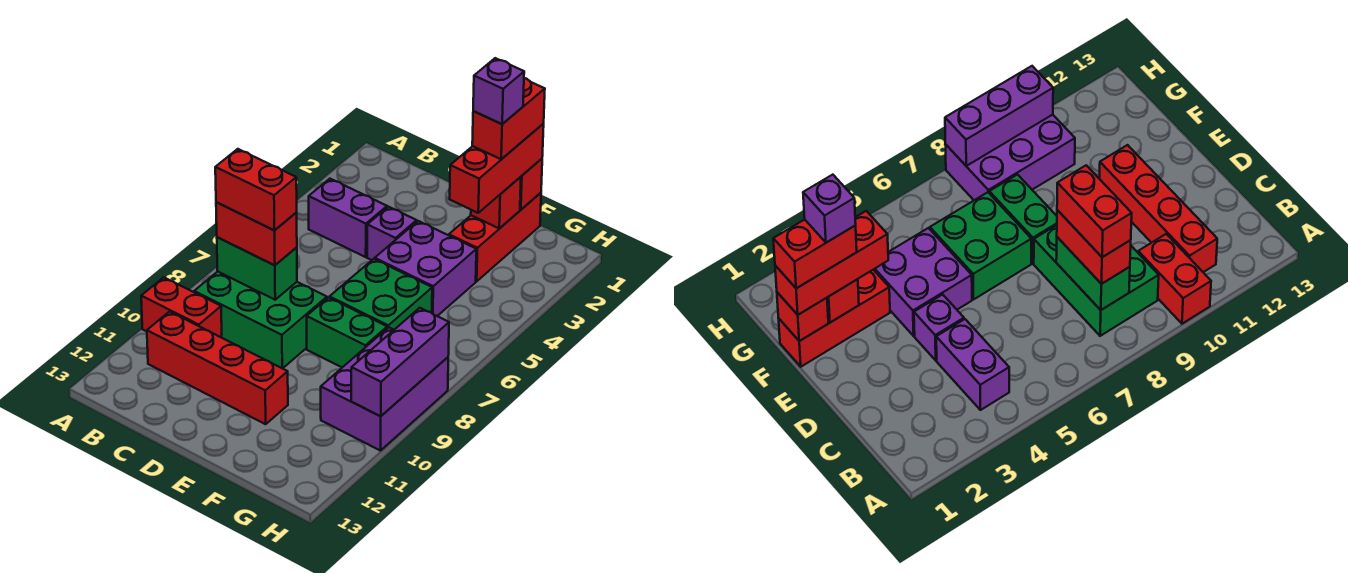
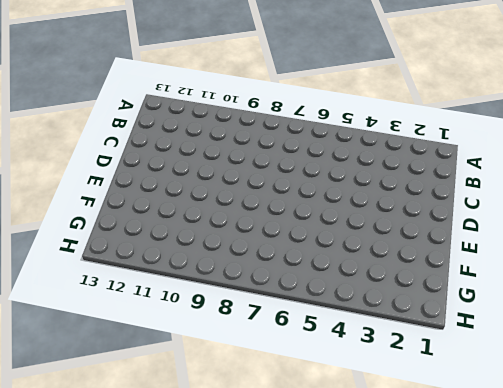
none -> red 1x2 brick [141,277,222,338]
none -> purple 1x2 brick [309,179,387,257]
none -> green 2x3 brick [194,272,327,368]

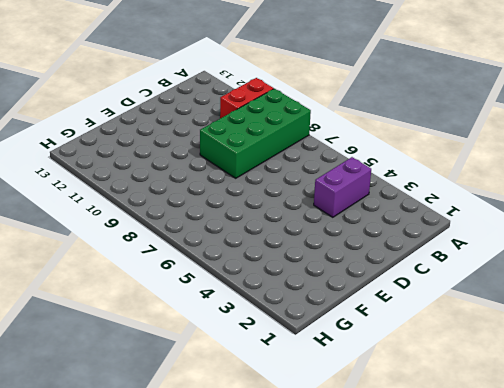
green 2x4 brick [200,89,311,178] -> green 2x3 brick [194,272,327,368]
none -> red 1x4 brick [147,312,288,424]
none -> purple 1x1 brick [367,207,417,260]
none -> purple 2x2 brick [375,221,476,316]

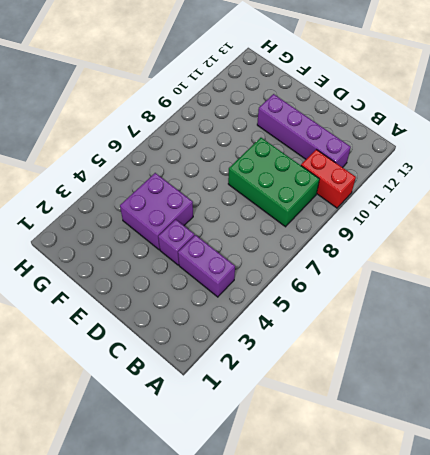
purple 1x4 brick [257,94,351,168] -> red 1x4 brick [147,312,288,424]
none -> green 2x2 brick [330,259,432,330]
none -> green 1x2 brick [307,298,387,367]
none -> red 1x3 brick [449,193,541,281]

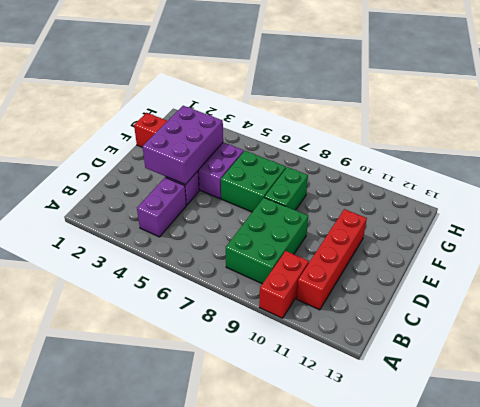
purple 2x3 brick [143,106,223,185] -> purple 2x3 brick turned to [321,327,448,451]
none -> green 1x2 brick [217,237,297,300]
none -> red 1x1 brick [520,159,542,210]
none -> red 1x1 brick [471,177,521,229]

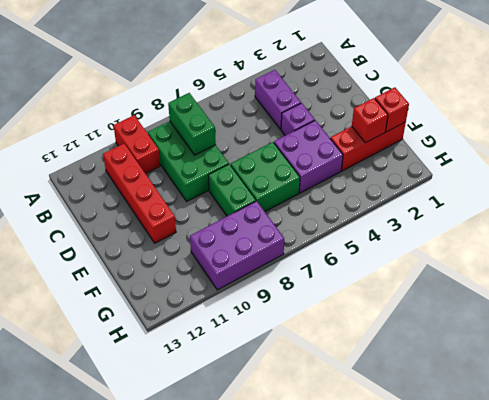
none -> purple 1x3 brick [351,308,449,416]
none -> red 1x2 brick [216,202,297,265]
none -> red 1x3 brick [450,124,544,213]

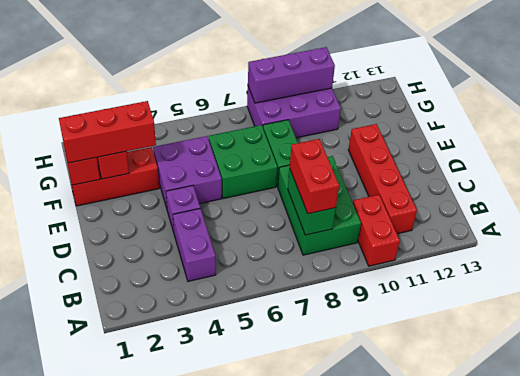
none -> red 1x2 brick [215,149,297,230]
none -> red 1x2 brick [472,78,545,159]
none -> purple 1x1 brick [473,58,524,124]

